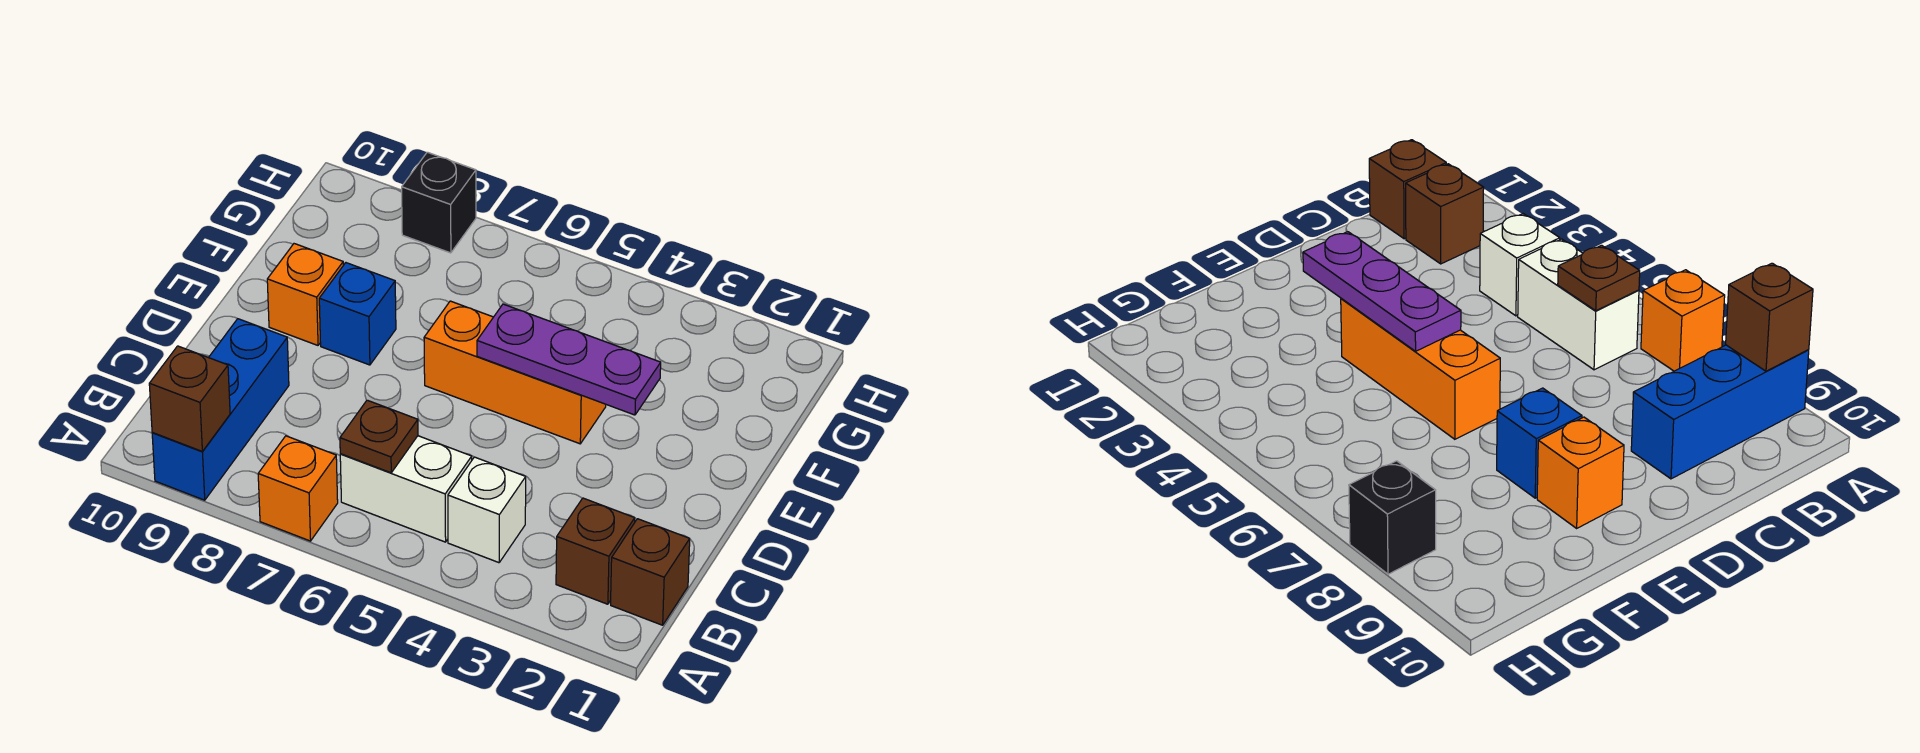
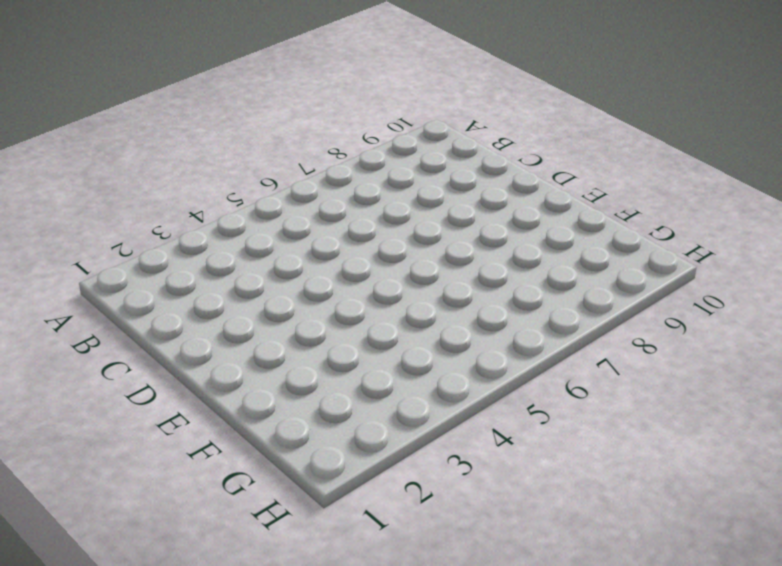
none -> orange 1x1 brick [258,436,338,541]
none -> blue 1x3 brick [152,319,289,500]
none -> brown 1x1 brick [611,519,690,625]

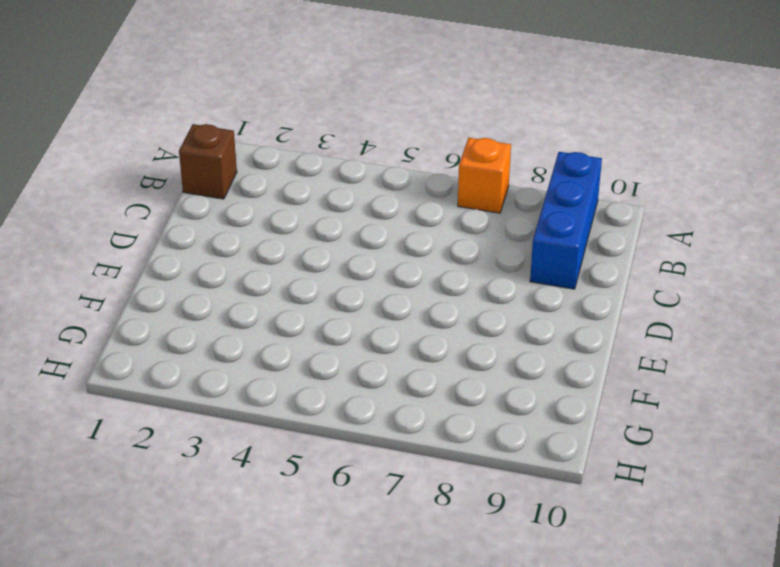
none -> brown 1x1 brick [556,498,635,604]
none -> white 1x1 brick [448,457,526,563]
none -> white 1x2 brick [340,436,472,542]

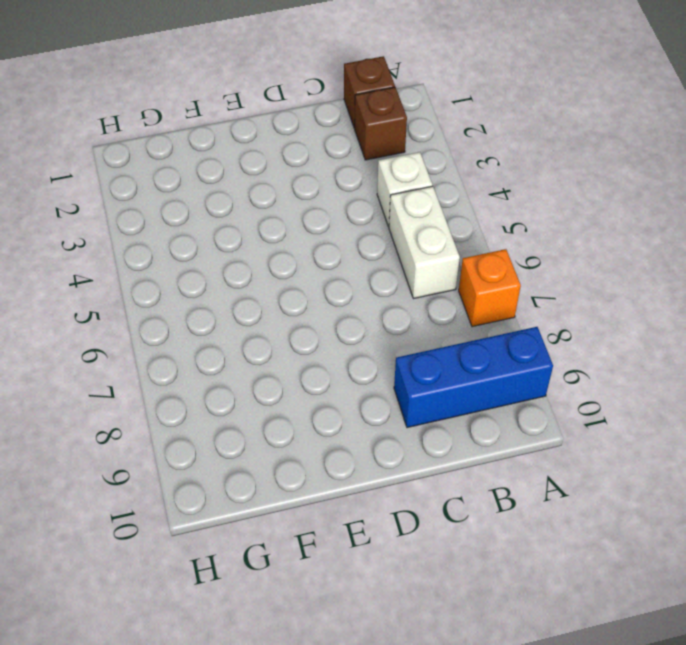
none -> orange 1x3 brick [424,301,606,444]
none -> blue 1x1 brick [319,263,396,365]
none -> orange 1x1 brick [267,244,343,345]

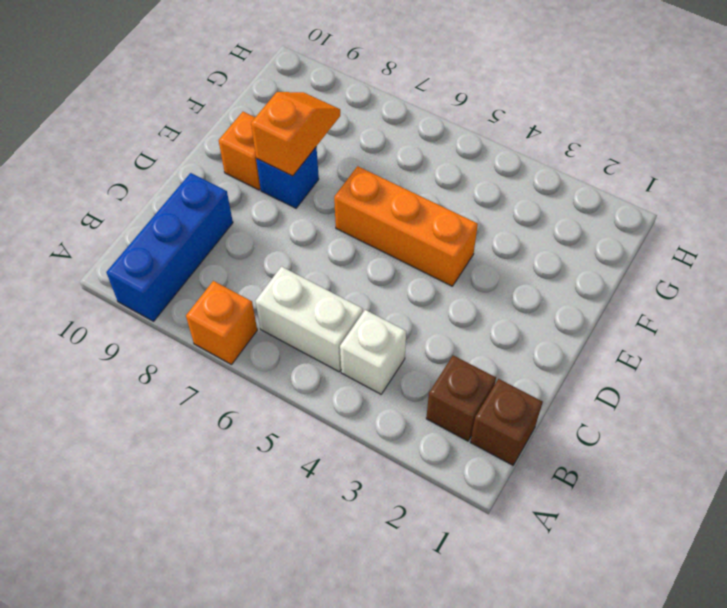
orange 1x2 slope [251,92,340,176] -> none
none -> black 1x1 brick [402,152,476,253]
none -> brown 1x1 brick [149,346,230,451]
none -> brown 1x1 plate [340,400,418,473]

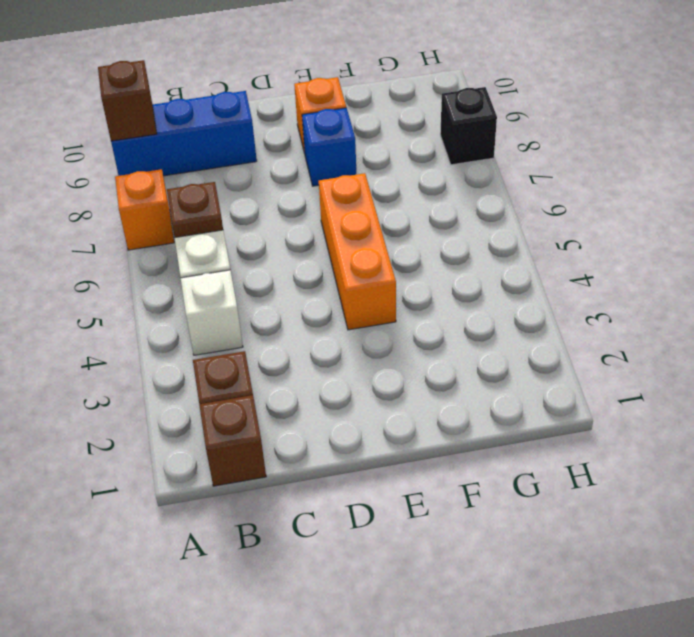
none -> purple 1x3 plate [477,304,661,415]

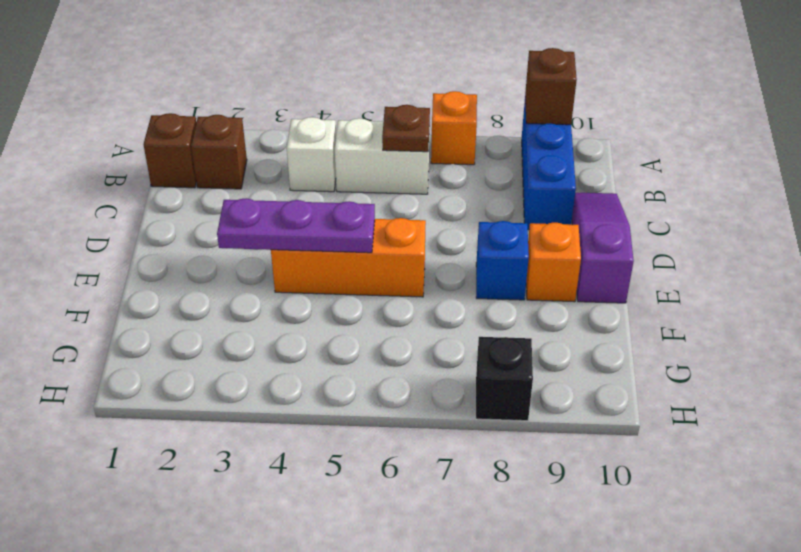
purple 1x3 slope [572,192,634,303] -> none

